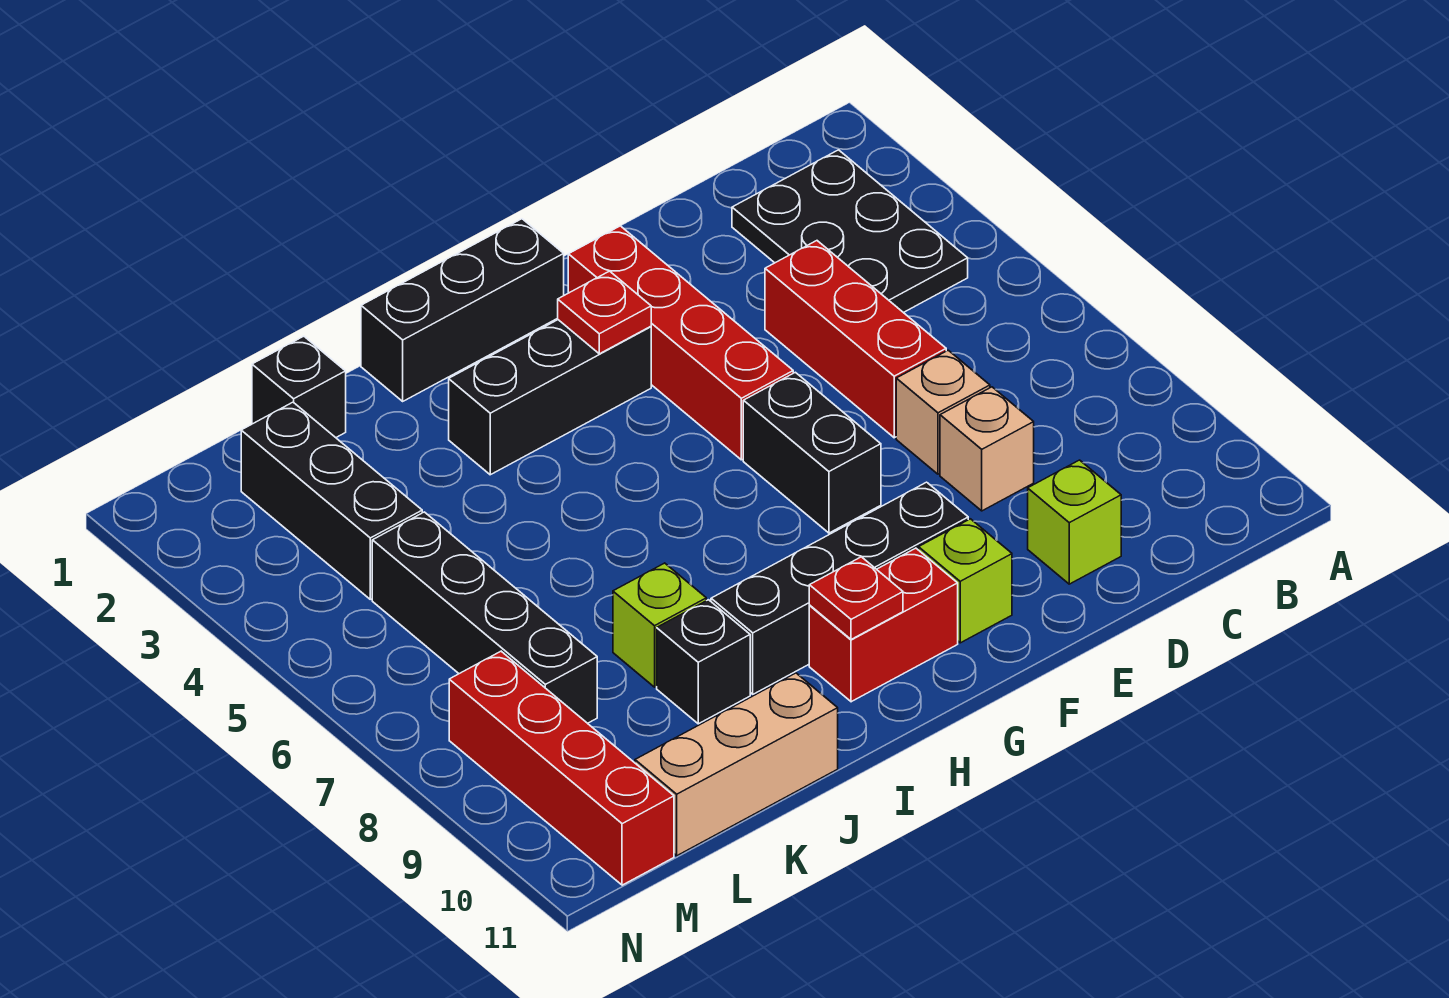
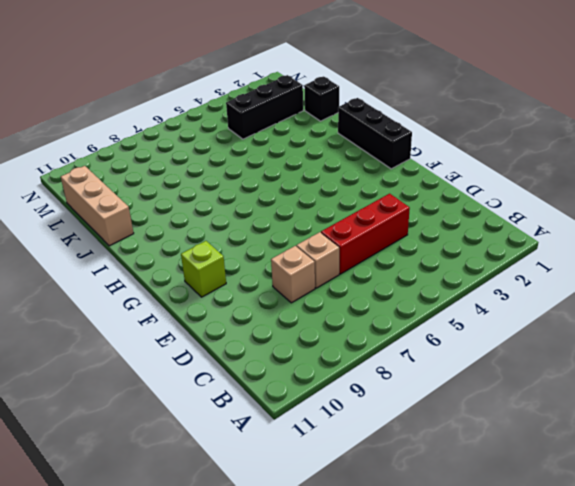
none -> black 2x3 plate [732,150,968,313]
none -> lime 1x1 brick [1028,460,1121,584]
none -> red 1x4 brick [568,226,793,460]

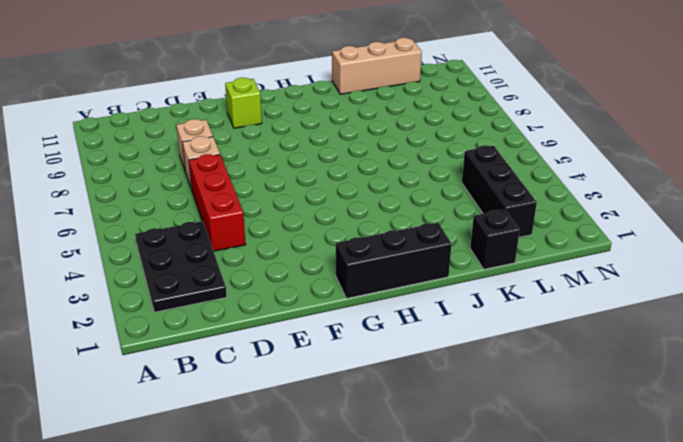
none -> lime 1x1 brick [1028,460,1121,584]
none -> red 1x4 brick [568,226,793,460]
none -> black 1x2 brick [743,372,881,533]

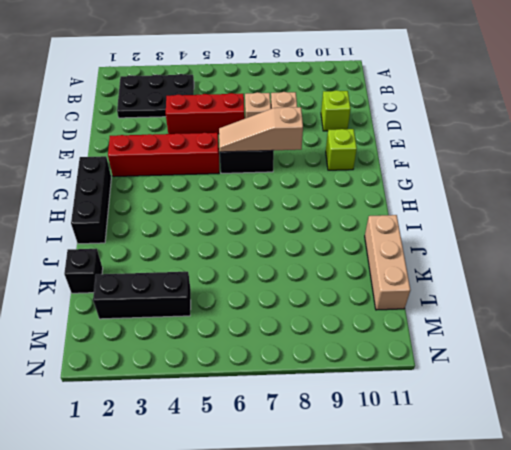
tan 1x3 slope [219,107,303,152] -> none
none -> black 1x4 brick [711,482,968,694]
none -> black 1x3 brick [449,320,651,475]
none -> red 1x2 brick [809,548,958,702]

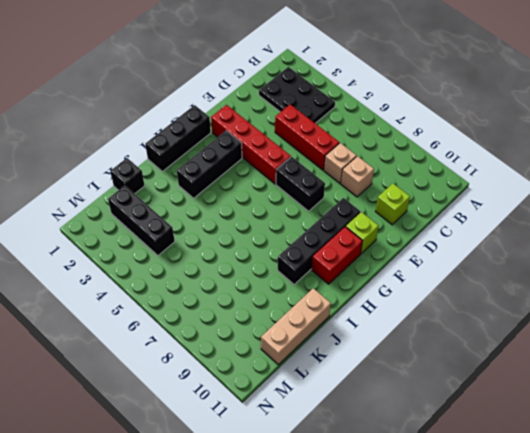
none -> lime 1x1 brick [613,563,706,687]
none -> black 1x1 brick [657,600,750,724]
none -> black 1x4 brick [372,512,597,723]

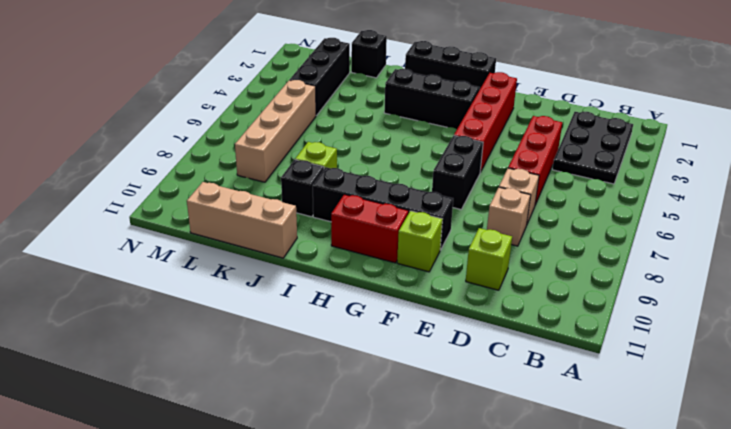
tan 1x4 brick [235,80,316,182] -> black 1x4 brick [372,512,597,723]
none -> red 1x4 brick [449,651,674,885]
none -> red 1x1 plate [558,271,651,354]
none -> red 1x1 plate [809,557,903,639]

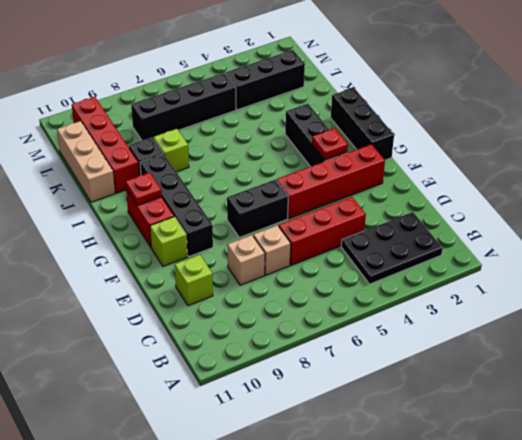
red 1x4 brick [72,97,139,193] -> red 1x4 brick turned to [449,651,674,885]
none -> black 1x1 brick [252,336,346,438]

